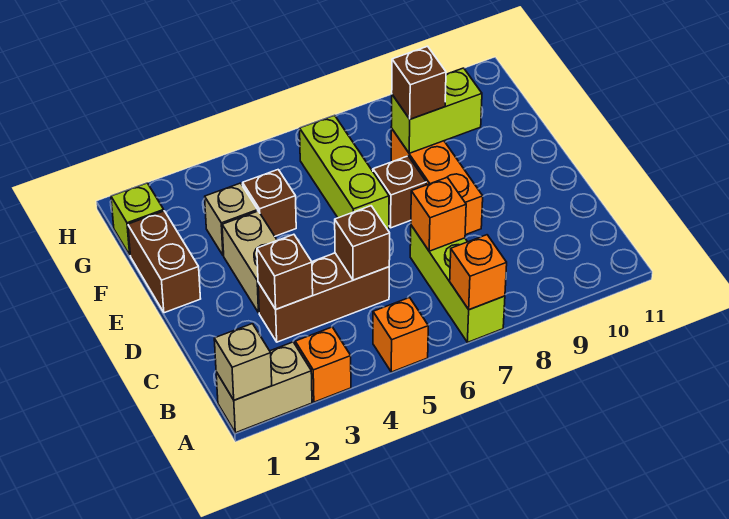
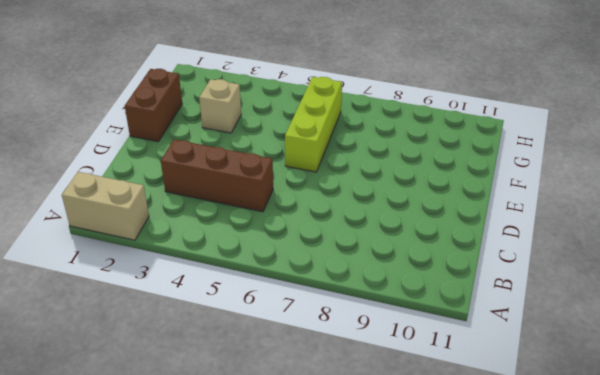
none -> orange 1x1 brick [295,327,351,402]
none -> orange 1x1 brick [373,298,428,372]
none -> lime 1x3 brick [410,225,505,342]

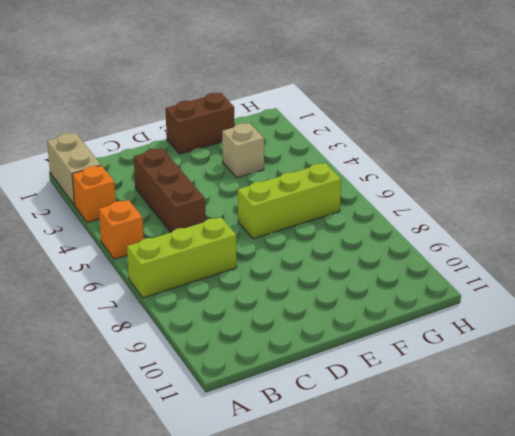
none -> tan 1x2 brick [222,211,277,313]
none -> orange 1x3 brick [391,128,483,235]
none -> brown 1x1 brick [373,156,426,228]

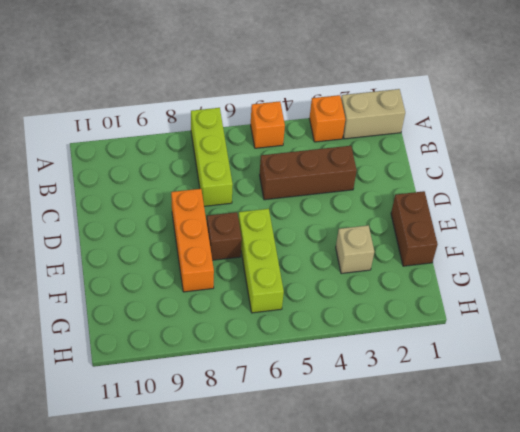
none -> tan 1x2 brick [222,211,277,313]
none -> brown 1x1 brick [243,170,296,236]
none -> lime 1x1 brick [111,183,164,255]

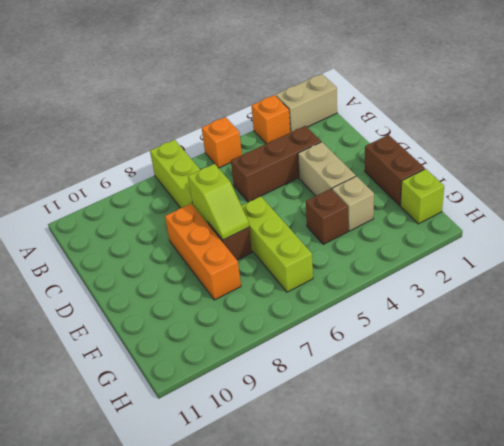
lime 1x2 slope [188,164,249,240] -> none
none -> tan 1x1 brick [214,324,272,400]
none -> orange 1x1 brick [450,235,507,310]
none -> brown 1x1 brick [257,234,313,309]

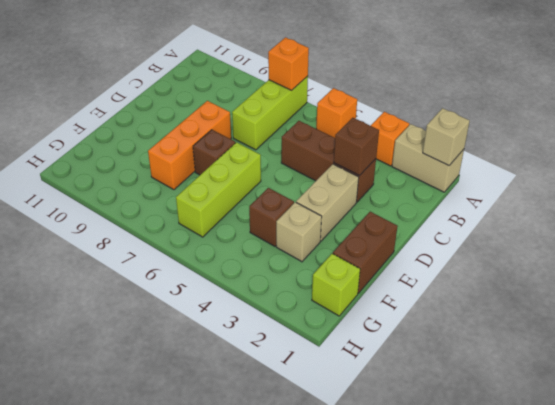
none -> brown 1x1 brick [335,206,390,280]
none -> orange 1x1 brick [411,177,466,251]
none -> lime 1x2 brick [391,68,482,153]

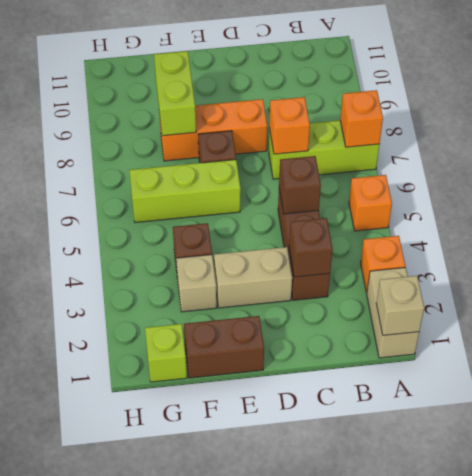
none -> brown 1x1 brick [392,46,446,119]

